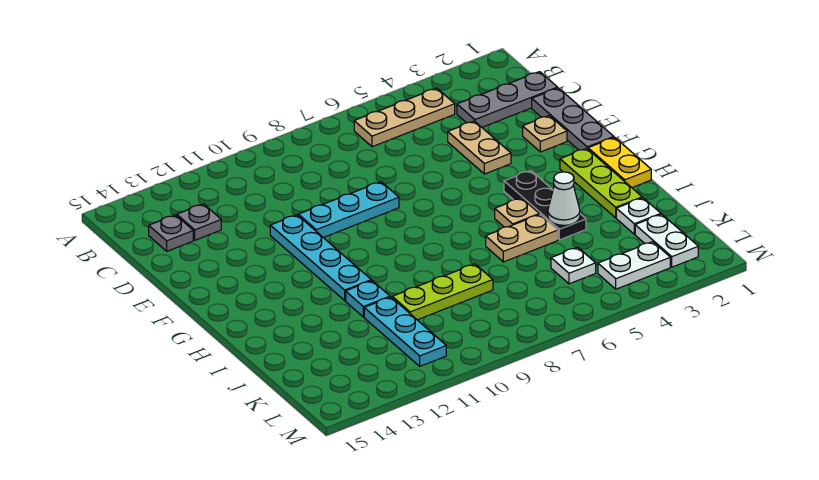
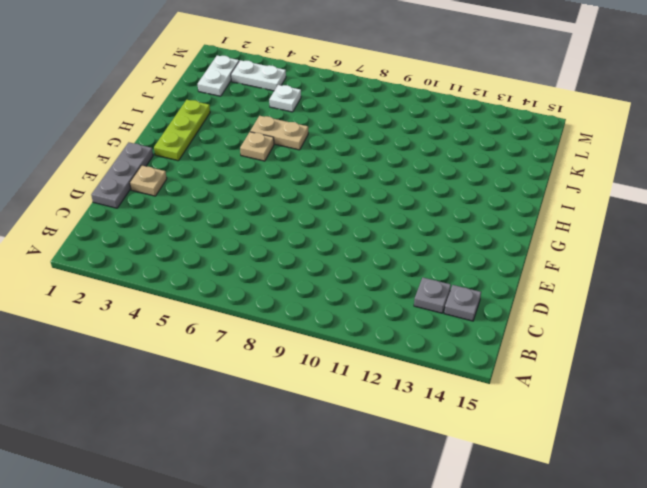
none -> tan 1x3 plate [354,88,455,147]
none -> grey 1x3 plate [457,72,558,127]
none -> tan 1x2 plate [448,121,511,174]

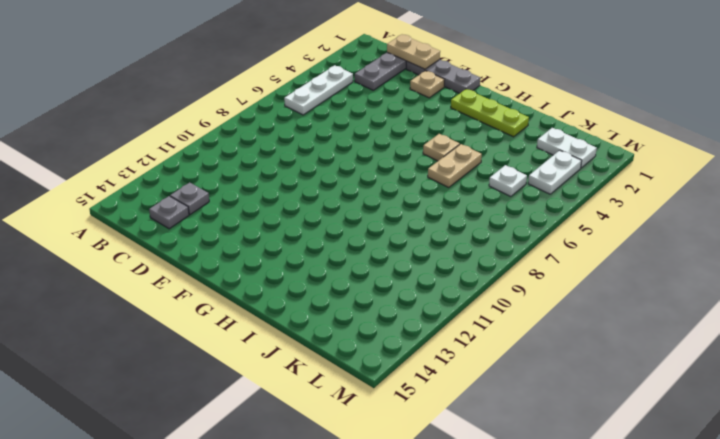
white 1x3 plate [284,65,353,115] -> tan 1x3 plate [354,88,455,147]
tan 1x2 plate [387,35,440,69] -> tan 1x2 plate moved to [448,121,511,174]
none -> cyan 1x3 plate [298,182,399,238]
none -> cyan 1x4 plate [270,215,371,300]
none -> yellow 1x2 plate [588,137,651,188]

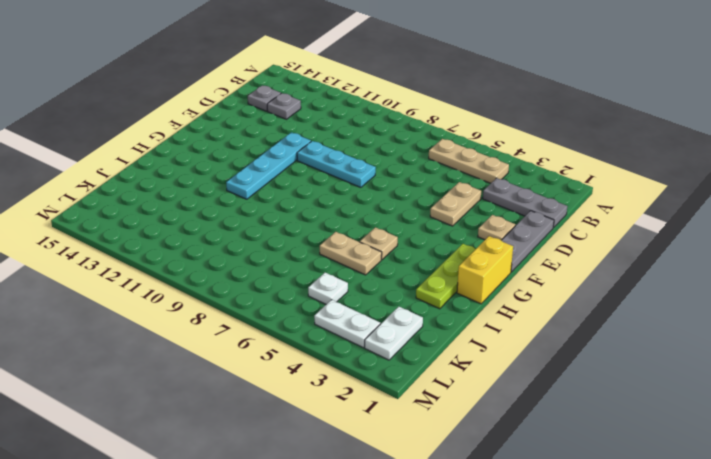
yellow 1x2 brick [457,236,513,304] -> yellow 1x2 plate [588,137,651,188]
none -> black 1x3 plate [504,170,586,240]
none -> cyan 1x1 plate [346,281,390,317]
none -> white 1x1 plate [616,198,661,234]

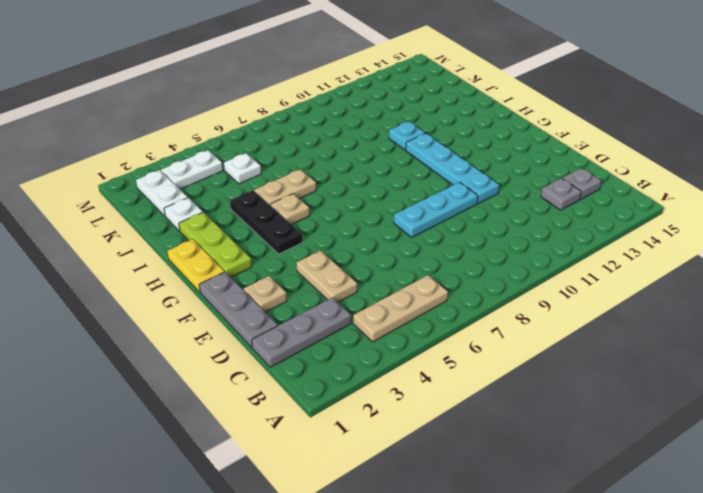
none -> lime 1x3 plate [392,264,493,320]
none -> cyan 1x3 plate [364,297,446,366]
none -> white 1x1 cone [548,172,580,225]

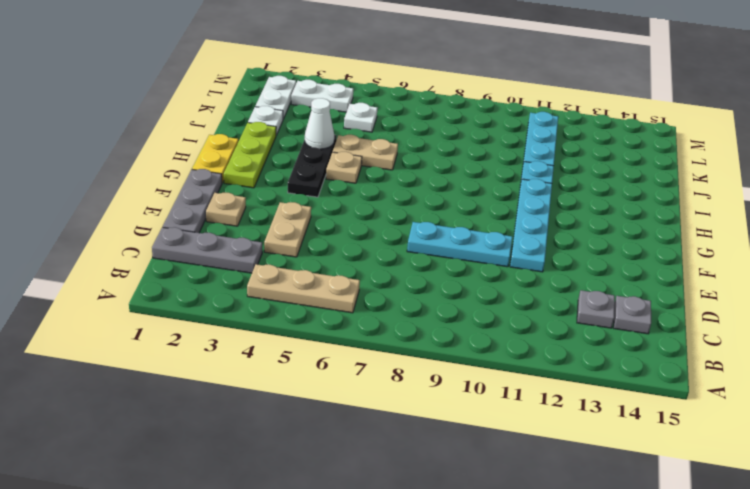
none -> lime 1x3 plate [392,264,493,320]

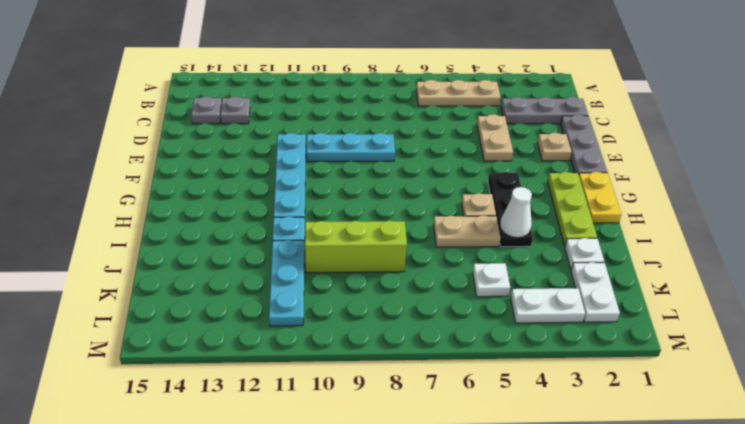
lime 1x3 brick [305,221,407,273] -> lime 1x3 plate [392,264,493,320]

